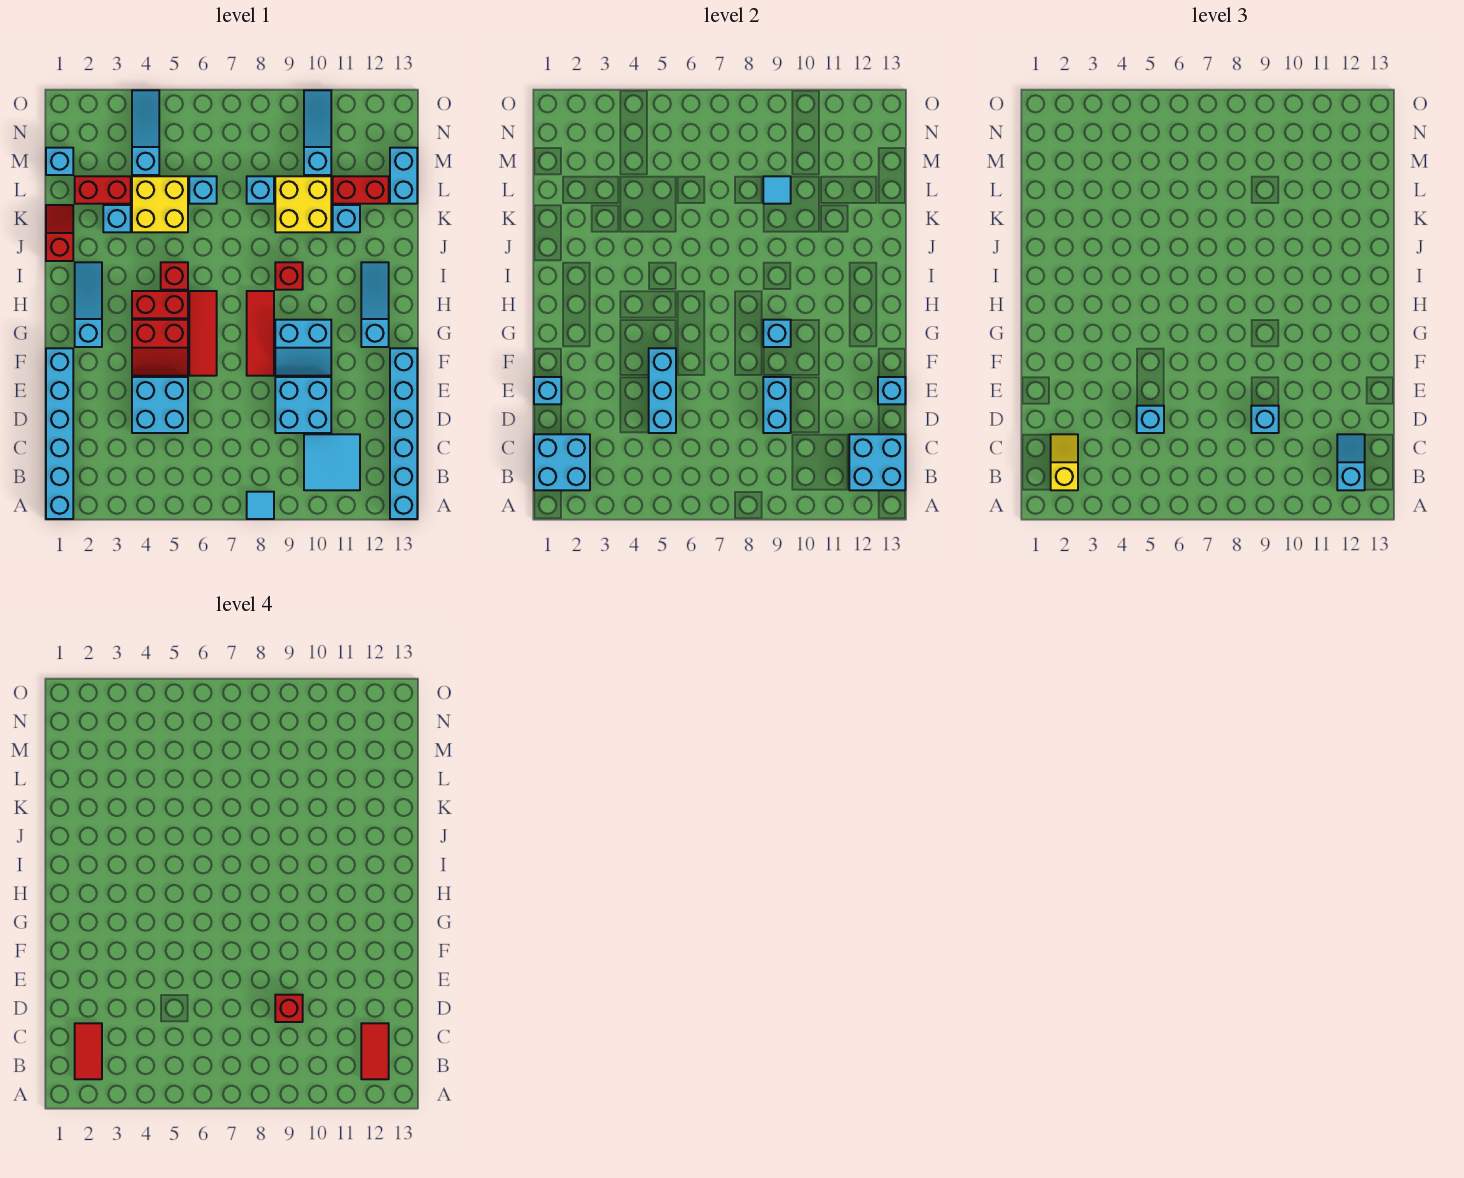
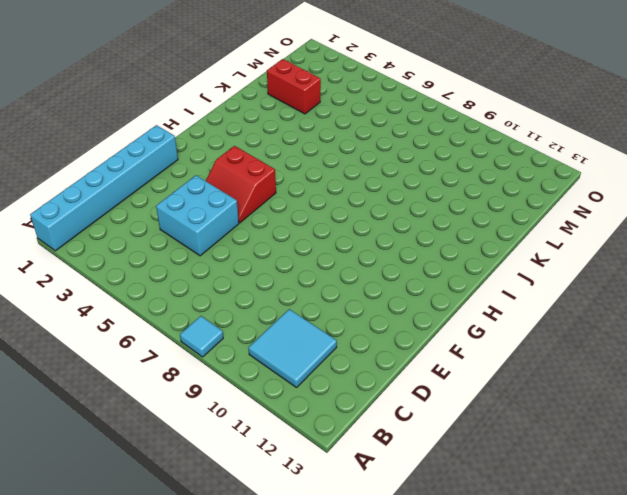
none -> cyan 1x6 brick [390,348,417,519]
none -> cyan 2x2 brick [275,377,331,433]
none -> red 1x3 tile [189,291,217,376]
none -> red 1x3 tile [247,291,274,376]

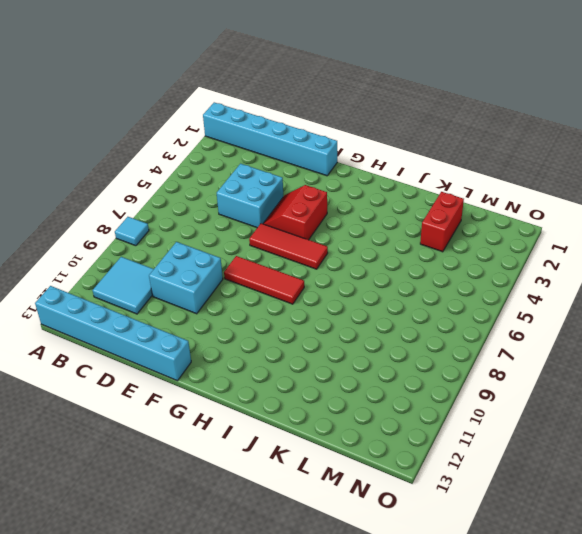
none -> cyan 2x2 slope [275,320,331,376]
none -> cyan 1x3 slope [75,262,102,347]
none -> cyan 1x3 slope [361,262,389,347]
none -> red 1x2 brick [132,291,188,318]

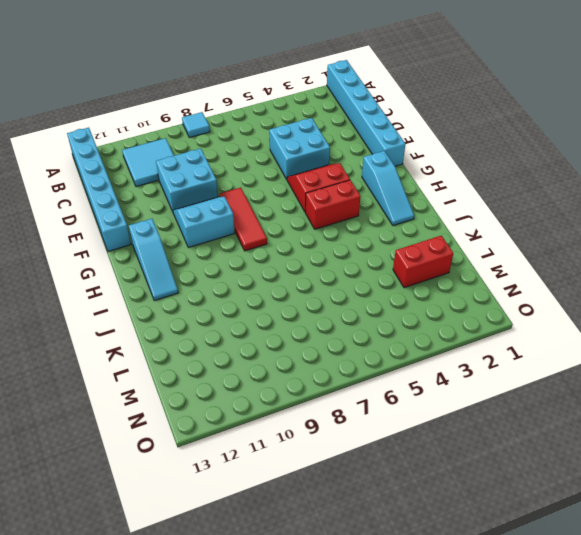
none -> red 1x3 tile [189,291,217,376]
none -> red 1x1 brick [161,262,188,290]
none -> red 1x1 brick [275,262,303,290]
none -> red 1x2 slope [46,205,73,261]

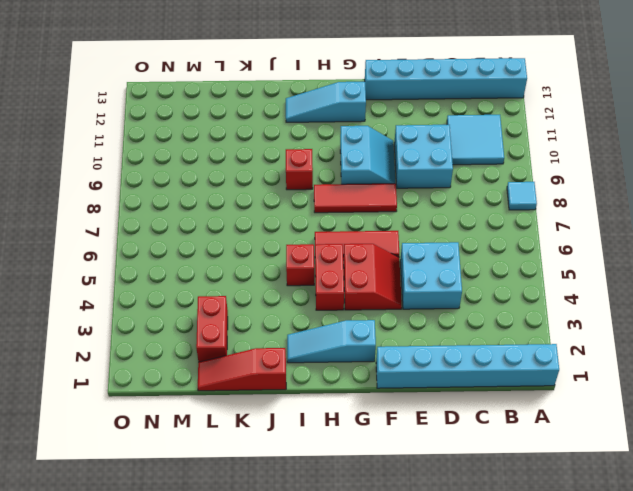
red 1x3 slope [198,348,286,391] -> red 1x2 slope [46,205,73,261]
none -> cyan 1x1 brick [103,205,131,232]
none -> yellow 2x2 brick [132,176,188,232]
none -> yellow 2x2 brick [275,176,331,232]
none -> cyan 1x1 brick [333,205,360,232]

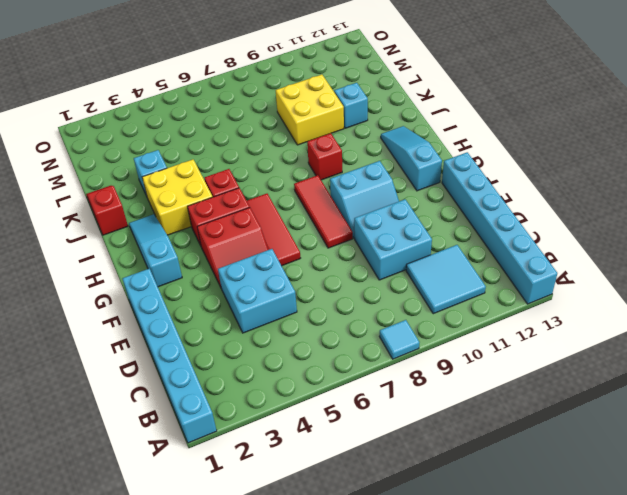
yellow 2x2 brick [142,160,212,235] -> yellow 2x2 brick moved to [132,176,188,232]
none -> red 1x2 brick [75,176,131,204]
none -> cyan 1x1 brick [189,176,217,204]
none -> cyan 1x1 brick [247,176,274,204]
none -> red 1x2 brick [333,176,389,204]

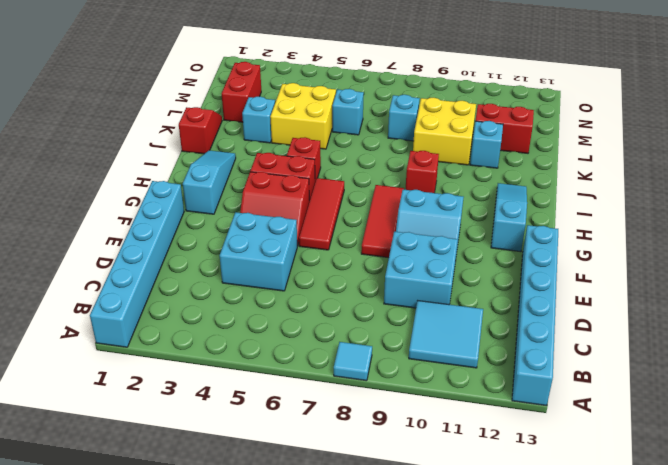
red 1x2 brick [222,62,261,122] -> red 1x2 brick turned to [75,176,131,204]
none -> cyan 1x2 brick [390,148,417,204]
none -> cyan 1x1 brick [46,148,73,175]
none -> cyan 1x3 slope [132,90,159,175]
none -> cyan 1x3 slope [304,90,331,175]

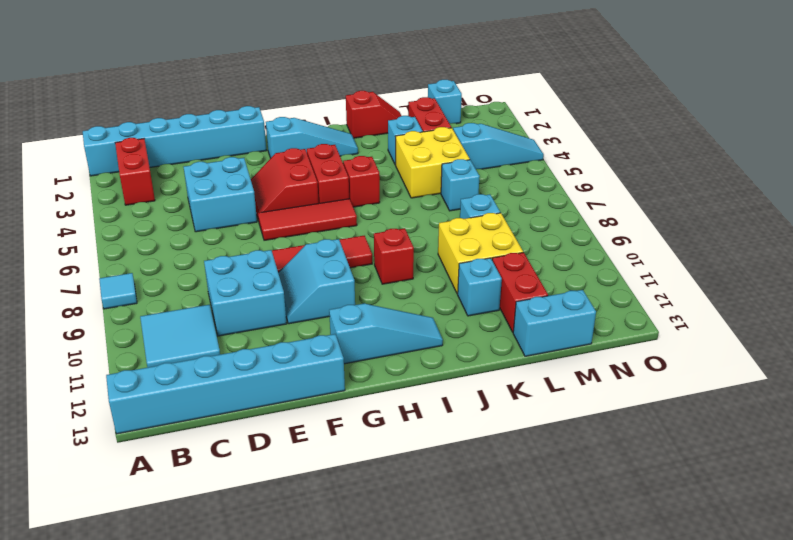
red 1x2 brick [115,138,155,205] -> none
none -> cyan 1x3 slope [304,90,331,175]
none -> cyan 2x2 brick [534,434,590,490]
none -> cyan 2x2 brick [849,434,905,490]
none -> cyan 1x3 brick [649,348,676,433]

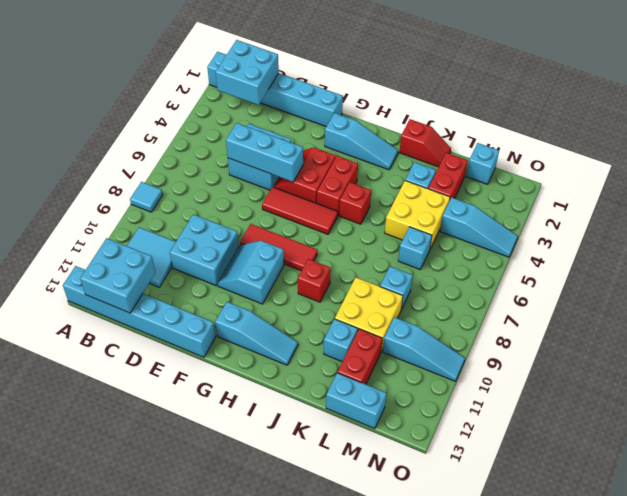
none -> cyan 1x2 brick [763,377,791,433]
none -> cyan 1x1 brick [534,377,561,404]
none -> cyan 1x1 brick [878,377,905,404]
none -> cyan 1x1 brick [763,320,791,347]

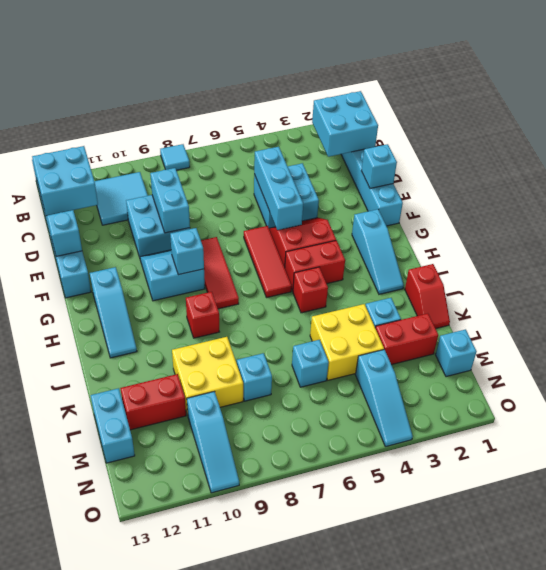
none -> cyan 1x1 brick [333,205,360,232]
none -> cyan 1x1 tile [763,176,791,204]
none -> yellow 1x2 slope [1051,434,1078,490]
none -> cyan 1x2 slope [1337,434,1365,490]

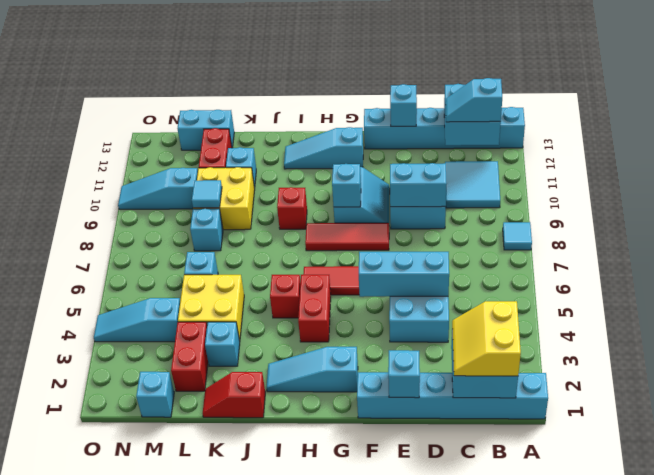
yellow 2x2 slope [452,301,521,376] -> yellow 1x2 slope [1051,434,1078,490]
none -> red 2x2 slope [132,320,188,376]
none -> cyan 1x1 brick [1137,406,1164,433]
none -> cyan 1x1 brick [1251,406,1279,433]
none -> red 1x2 tile [75,1023,102,1079]

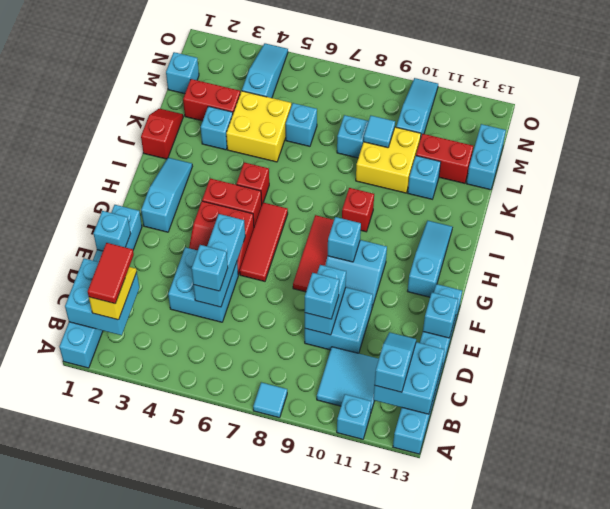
cyan 1x1 brick [337,394,371,439] -> none
none -> red 1x2 tile [361,1023,389,1079]
none -> red 1x1 brick [275,995,303,1022]

